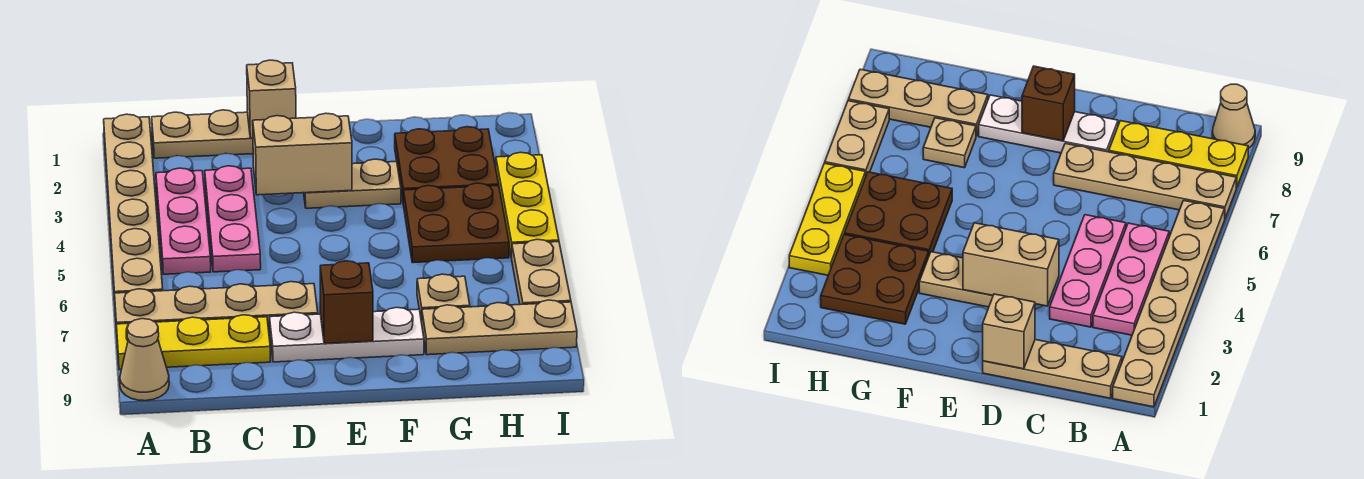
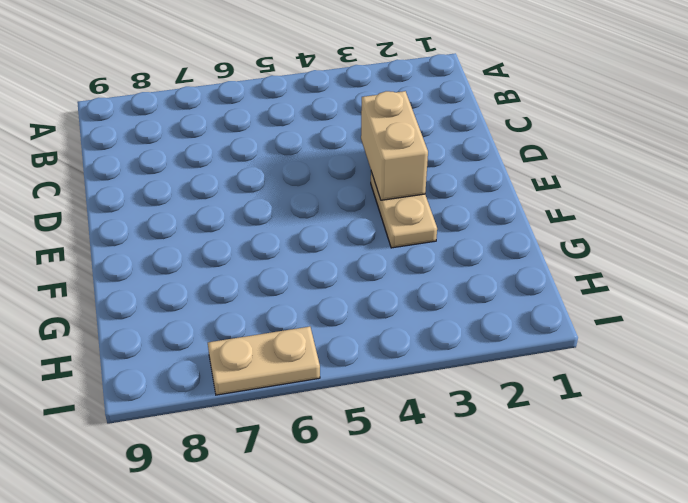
none -> tan 1x6 plate [104,114,163,298]
none -> tan 1x4 plate [115,282,318,331]
none -> yellow 1x3 plate [117,315,270,370]

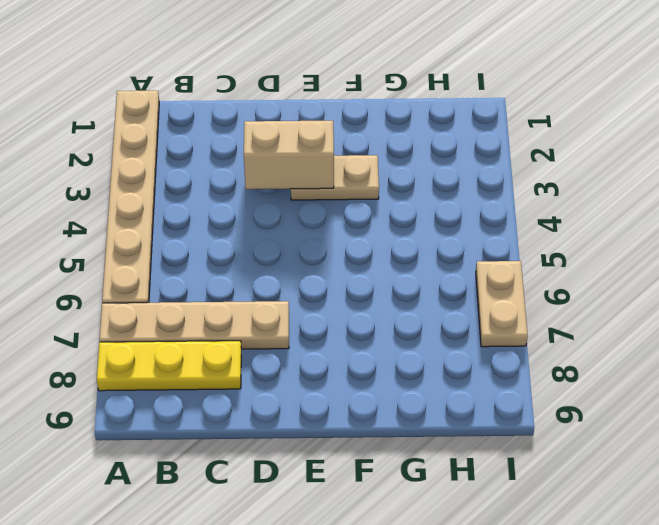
none -> tan 1x1 cone [120,319,169,401]
none -> tan 1x3 plate [152,110,253,158]
none -> pink 1x3 plate [156,168,211,274]

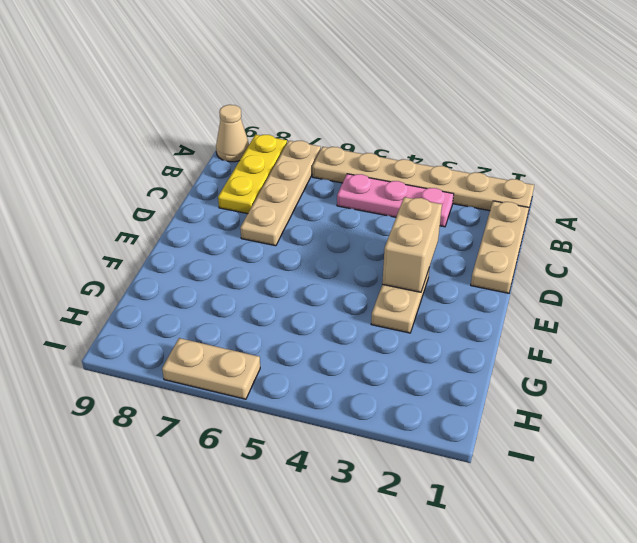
none -> pink 1x3 plate [205,166,261,272]
none -> white 1x3 plate [270,307,424,362]
none -> brown 2x2 plate [395,127,499,200]

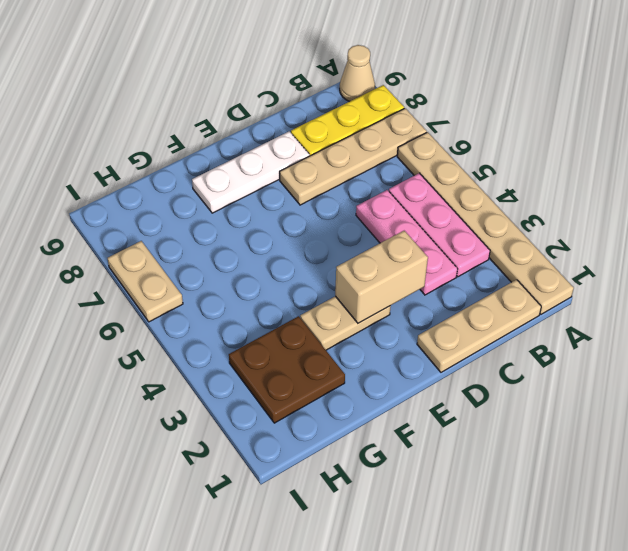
none -> brown 2x2 plate [403,183,509,263]
none -> tan 1x1 plate [417,274,470,321]
none -> tan 1x3 plate [421,300,577,355]

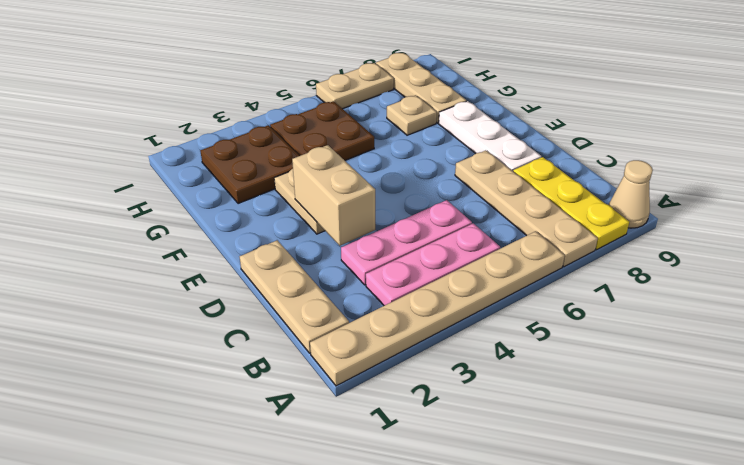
none -> yellow 1x3 plate [496,152,559,258]
none -> tan 1x1 brick [247,60,296,138]
none -> brown 1x1 brick [320,261,373,343]

